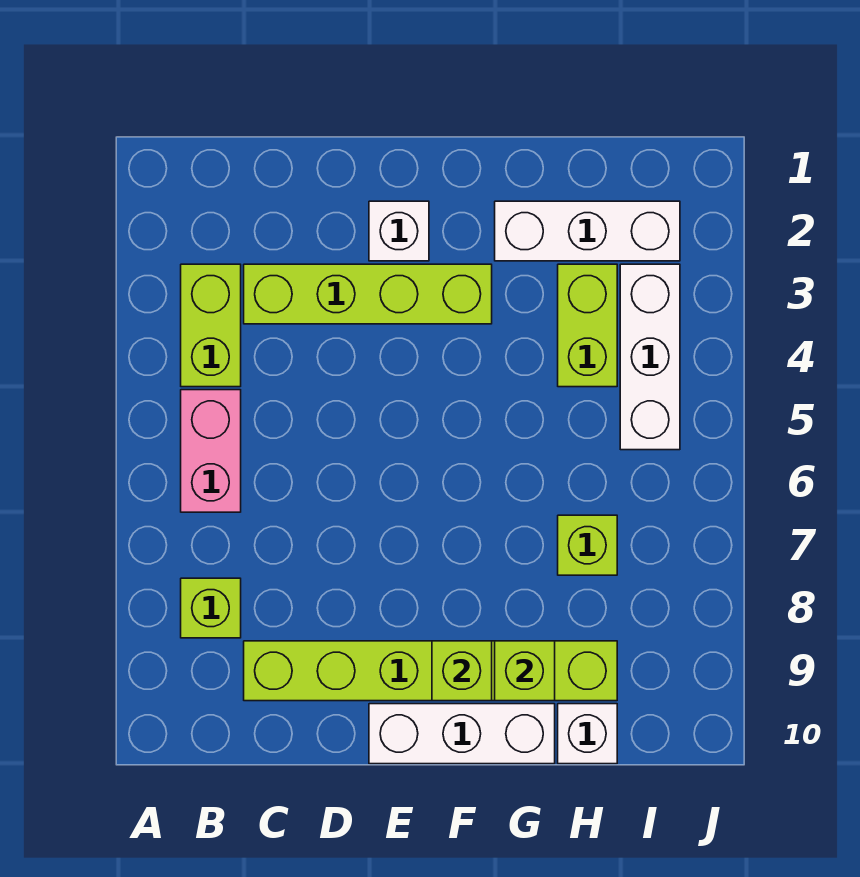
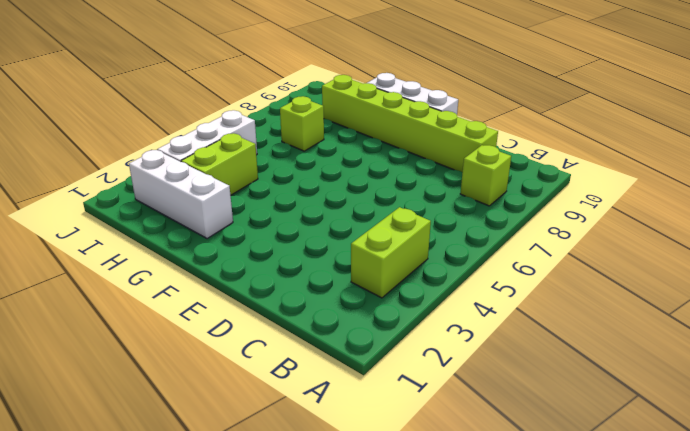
none -> pink 1x2 brick [181,390,241,512]
none -> lime 1x4 brick [244,264,492,324]
none -> white 1x1 brick [369,201,429,261]

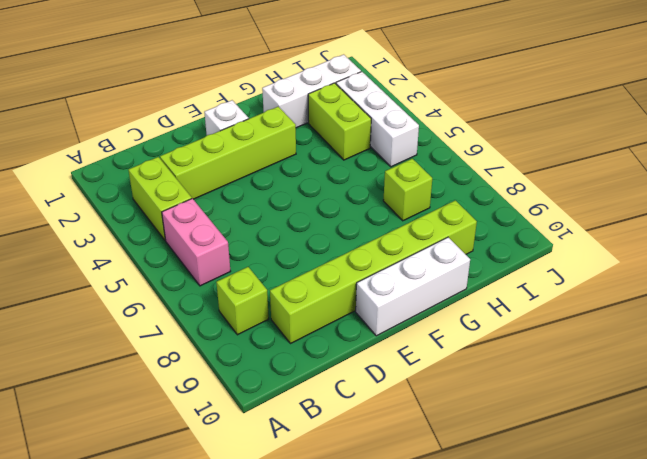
none -> white 1x1 brick [558,704,617,764]
none -> lime 1x1 brick [432,641,492,701]
none -> lime 1x1 brick [495,641,555,701]

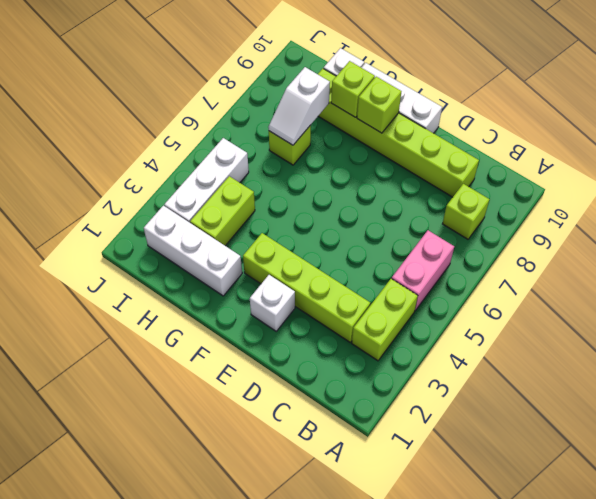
white 1x2 slope [268,67,330,145] -> none

